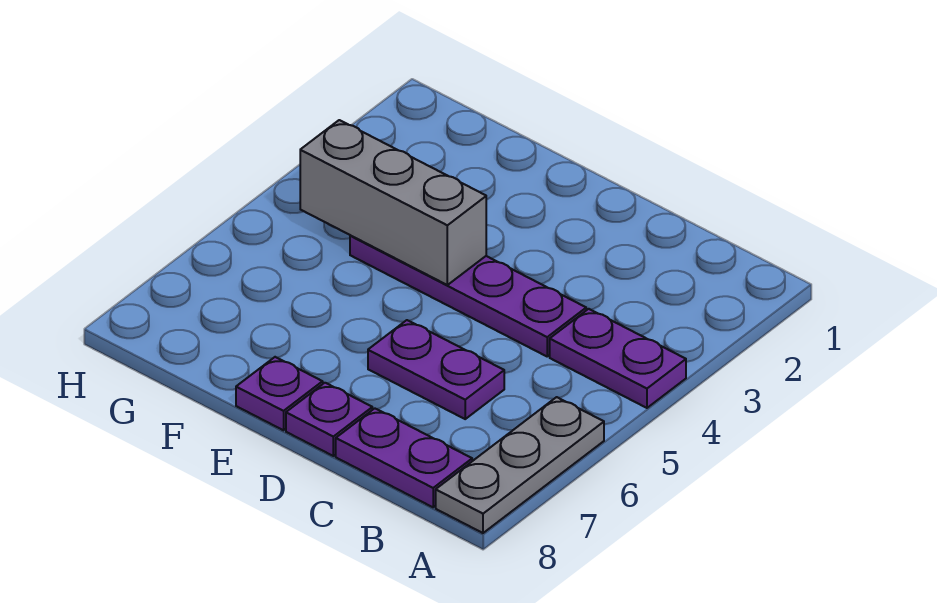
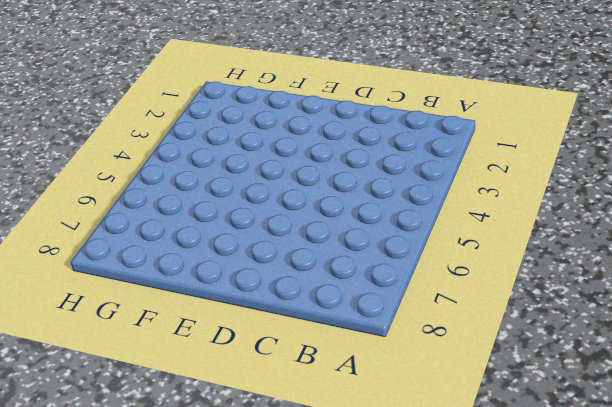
none -> purple 1x2 plate [550,309,686,408]
none -> grey 1x3 plate [436,397,604,533]

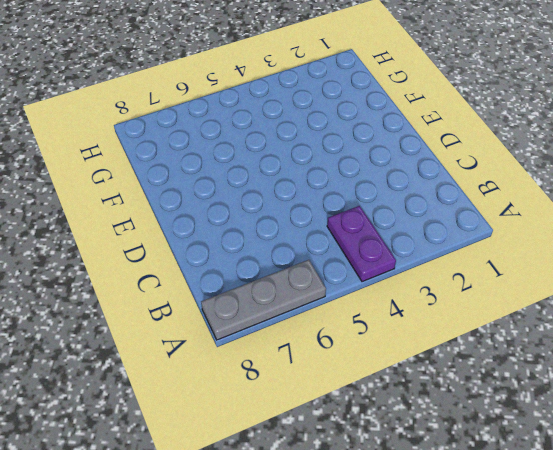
none -> purple 1x2 plate [336,408,472,507]
none -> purple 1x4 plate [350,235,586,356]

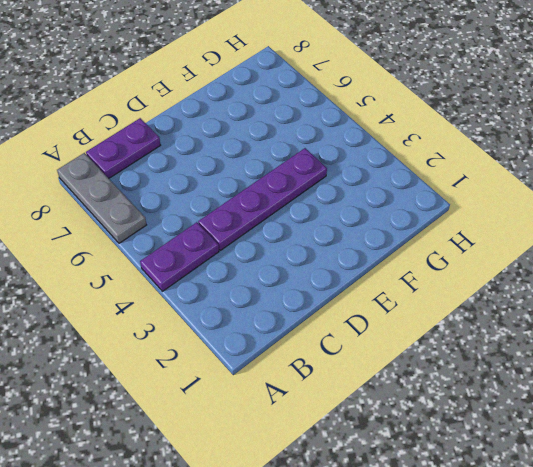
none -> purple 1x2 plate [368,320,504,419]
none -> purple 1x1 plate [286,383,372,456]

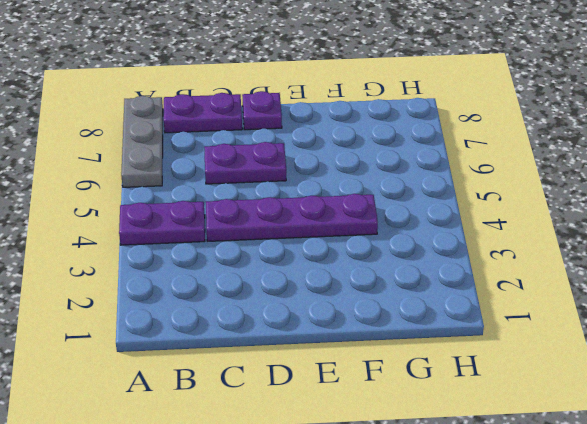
none -> purple 1x1 plate [236,357,323,430]
none -> grey 1x3 brick [300,120,486,285]

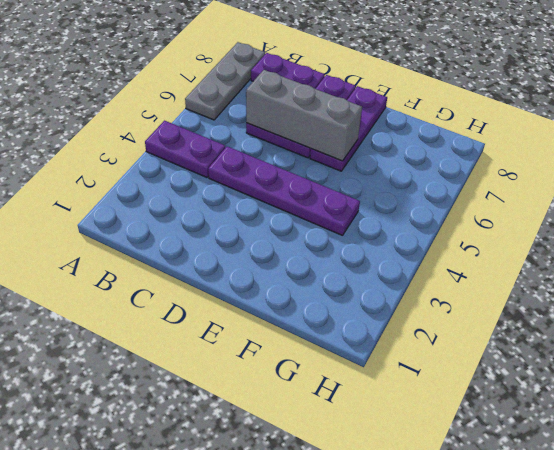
grey 1x3 brick [246,70,362,161] -> grey 1x3 brick moved to [300,120,486,285]
purple 1x3 plate [310,86,387,171] -> purple 1x1 plate [236,357,323,430]

